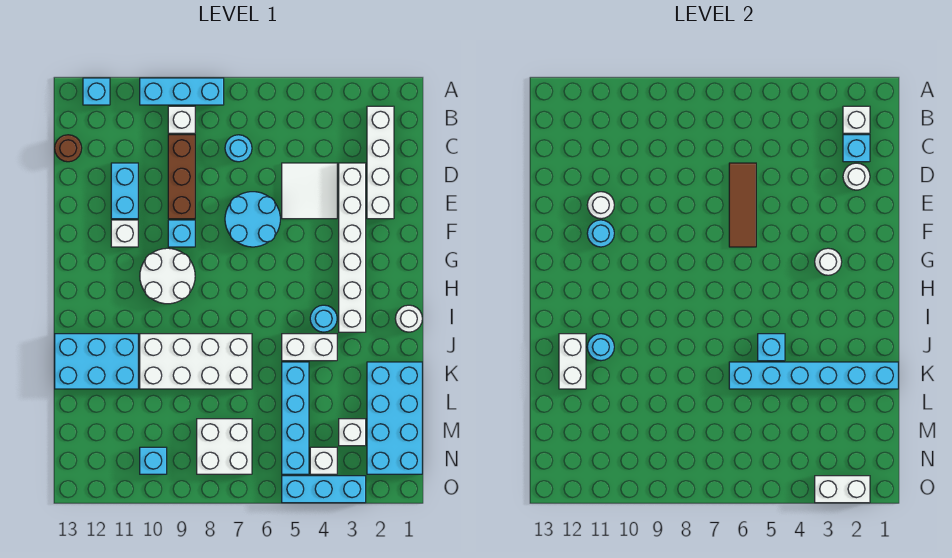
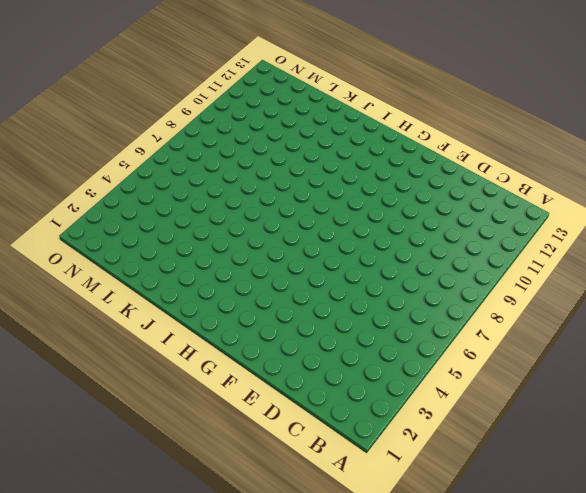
none -> cyan 1x3 brick [140,78,224,105]
none -> cyan 1x1 brick [83,78,110,105]
none -> white 1x4 brick [367,106,394,219]
none -> white 1x1 brick [168,106,195,133]

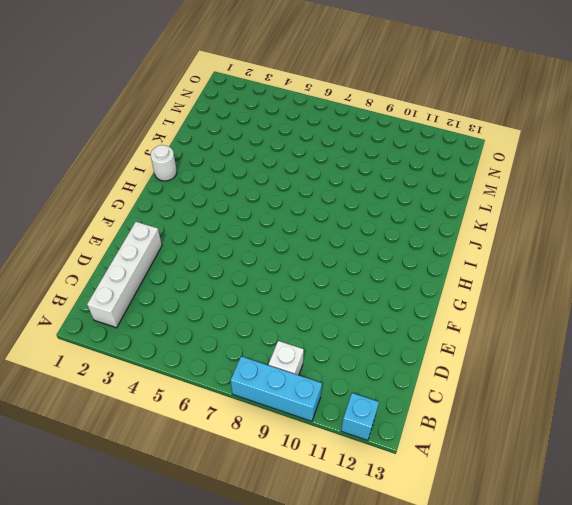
none -> cyan 1x1 round brick [225,135,252,162]
none -> brown 1x3 brick [168,135,195,219]
none -> brown 1x1 round brick [55,135,82,162]
none -> white 1x6 brick [339,163,366,332]

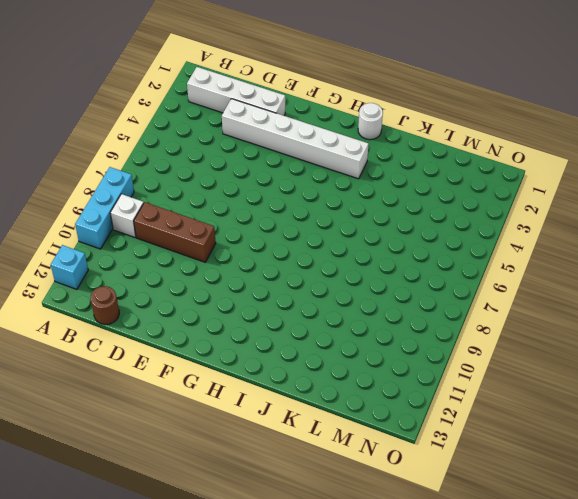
none -> cyan 1x1 round brick [225,135,252,162]
none -> white 2x2 tile [282,163,337,219]
none -> cyan 1x2 brick [111,163,138,219]
none -> cyan 2x2 round brick [225,192,280,247]

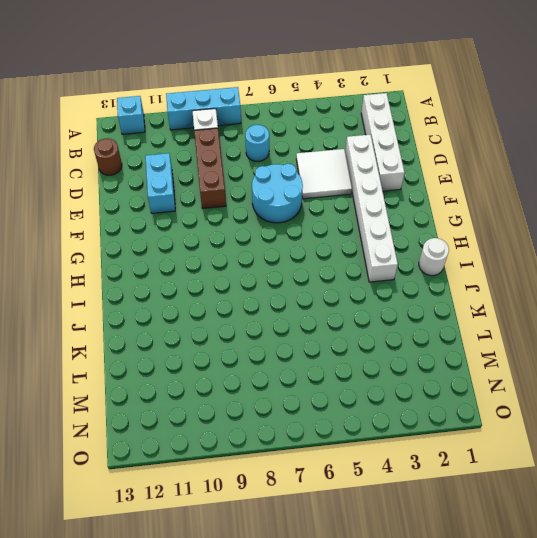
none -> cyan 1x1 brick [168,220,195,247]
none -> white 1x1 brick [111,220,138,247]
none -> white 2x2 round brick [140,248,195,304]
none -> cyan 1x1 round brick [310,305,337,332]

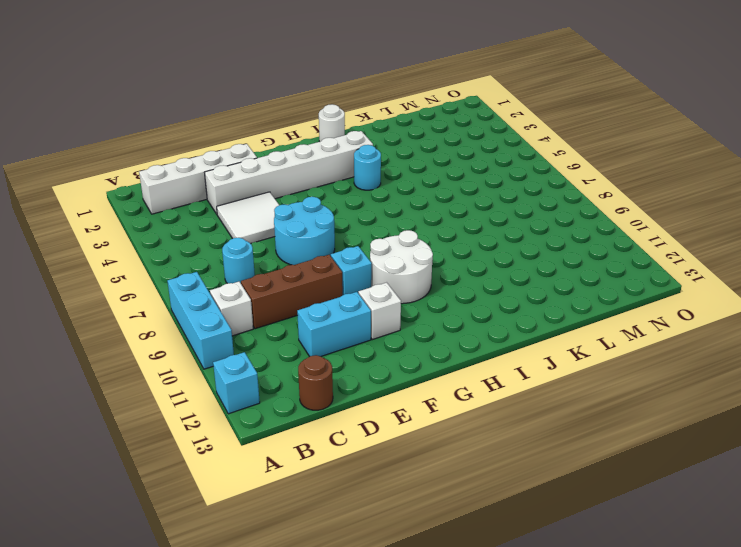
none -> white 1x2 brick [282,334,337,361]
none -> white 2x4 brick [140,334,252,389]
none -> cyan 2x3 brick [55,334,138,389]
none -> cyan 2x4 brick [367,362,422,474]

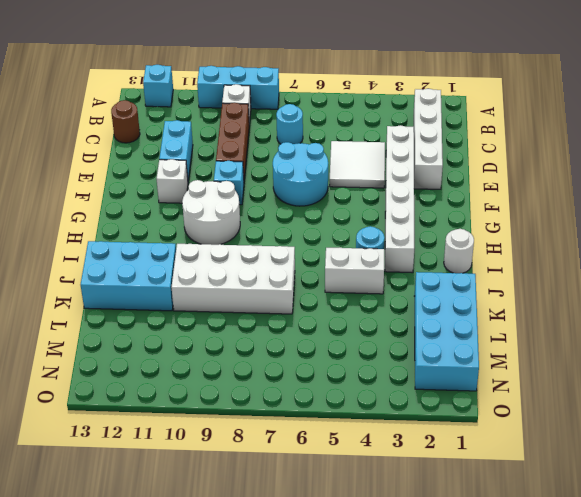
none -> cyan 1x4 brick [282,362,309,474]
none -> white 1x1 brick [339,419,366,446]
none -> white 2x2 brick [197,419,252,474]
none -> white 1x1 brick [310,447,337,474]

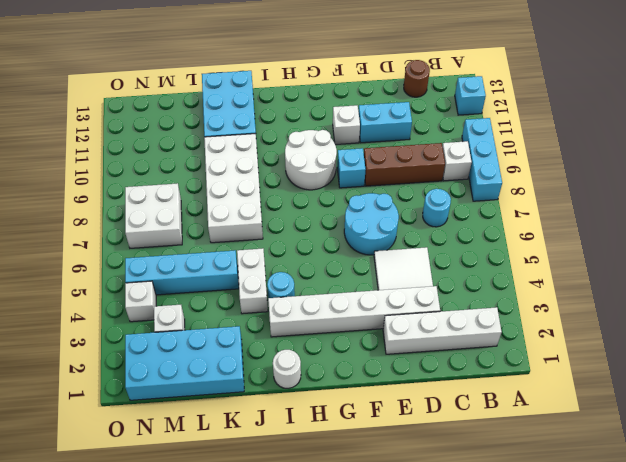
none -> cyan 1x1 brick [140,447,167,474]
none -> cyan 1x3 brick [282,476,366,503]
none -> white 1x1 brick [843,106,870,133]
none -> cyan 1x1 brick [843,135,870,162]

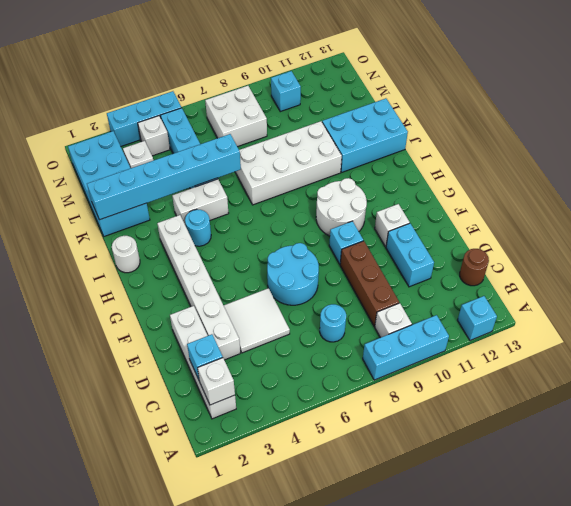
none -> white 1x1 round brick [843,163,870,190]
none -> brown 1x3 tile [729,163,756,247]
none -> white 1x1 round brick [587,192,614,219]
none -> cyan 1x1 round brick [587,220,614,247]

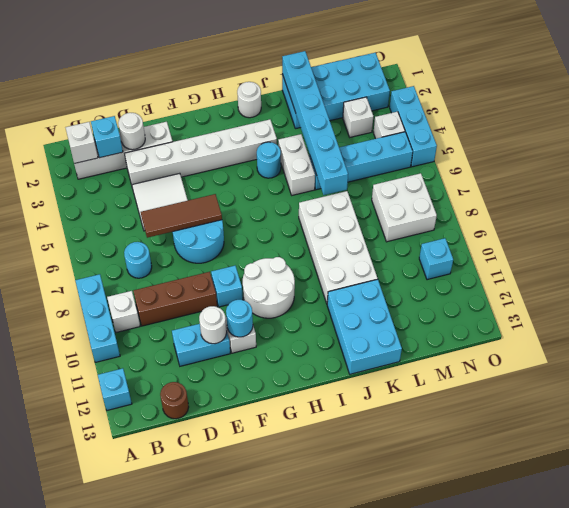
none -> white 1x1 round brick [815,248,842,275]
none -> cyan 1x1 brick [758,334,785,361]
none -> cyan 1x1 round brick [587,334,614,361]
none -> white 1x2 brick [559,334,586,389]

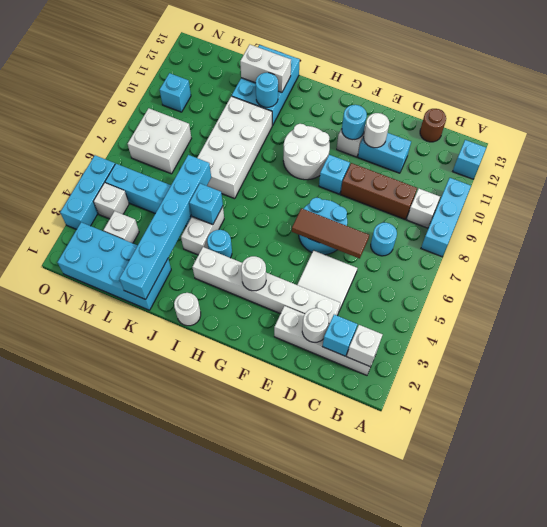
none -> white 1x2 brick [815,476,870,503]

